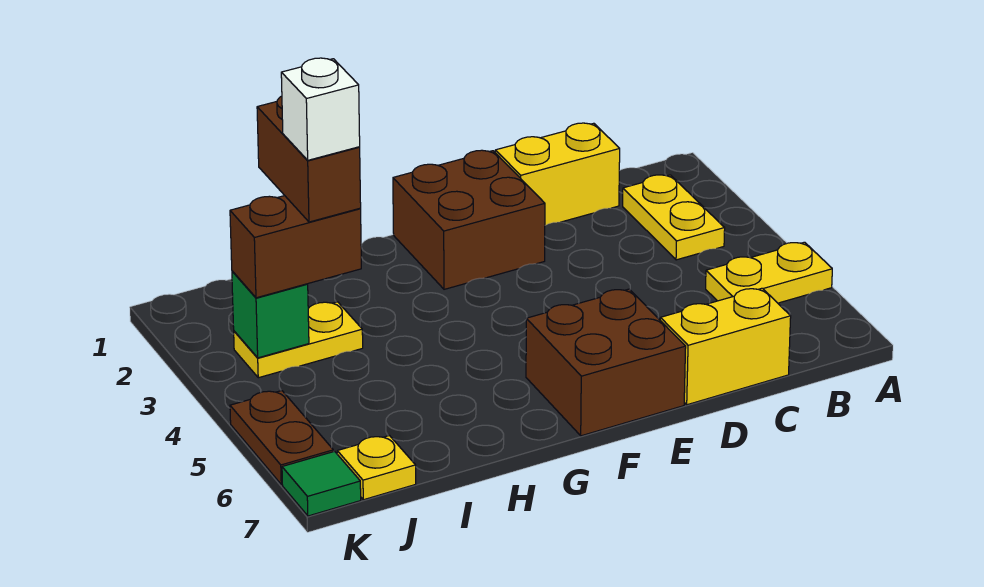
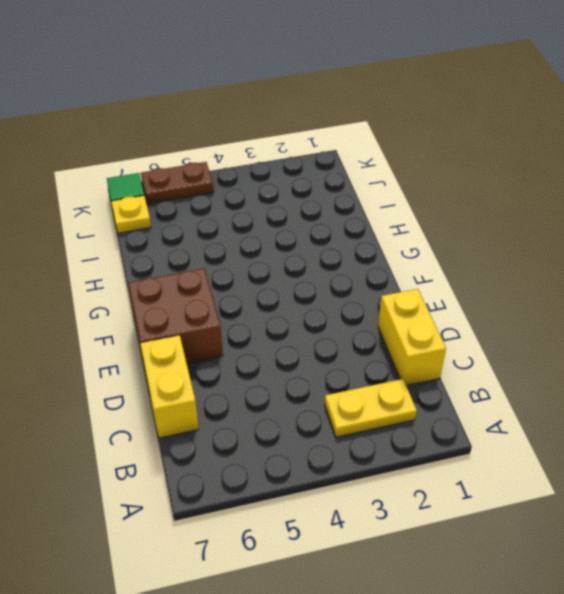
none -> yellow 1x2 plate [706,242,832,303]
none -> brown 2x2 brick [393,150,545,289]
none -> yellow 1x2 plate [234,302,363,378]

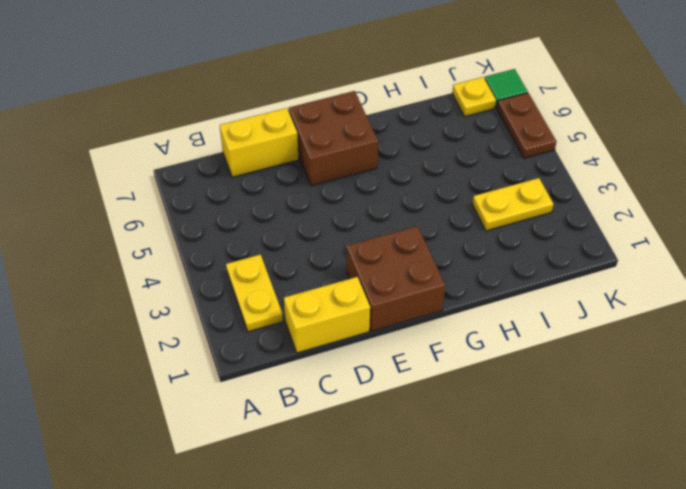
none -> yellow 1x2 plate [706,242,832,303]
none -> green 1x1 brick [232,271,309,358]
none -> brown 1x2 brick [230,196,361,298]

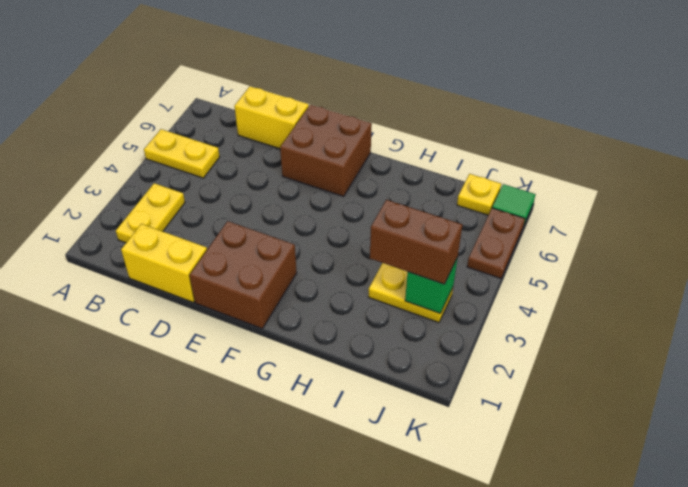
none -> brown 1x2 brick [257,96,361,222]
none -> white 1x1 brick [281,58,360,160]

